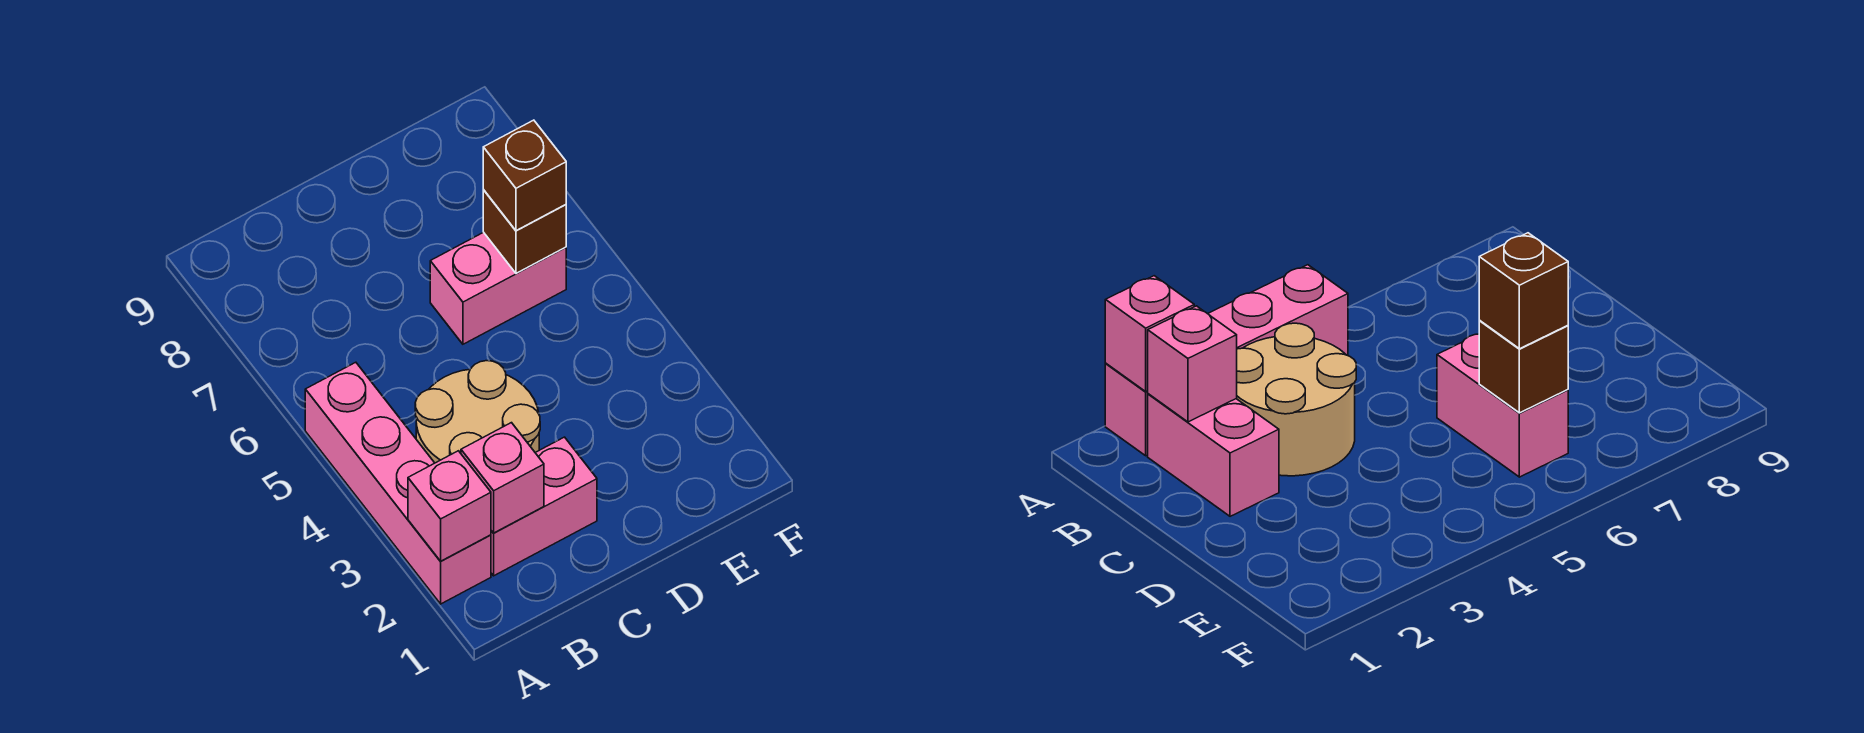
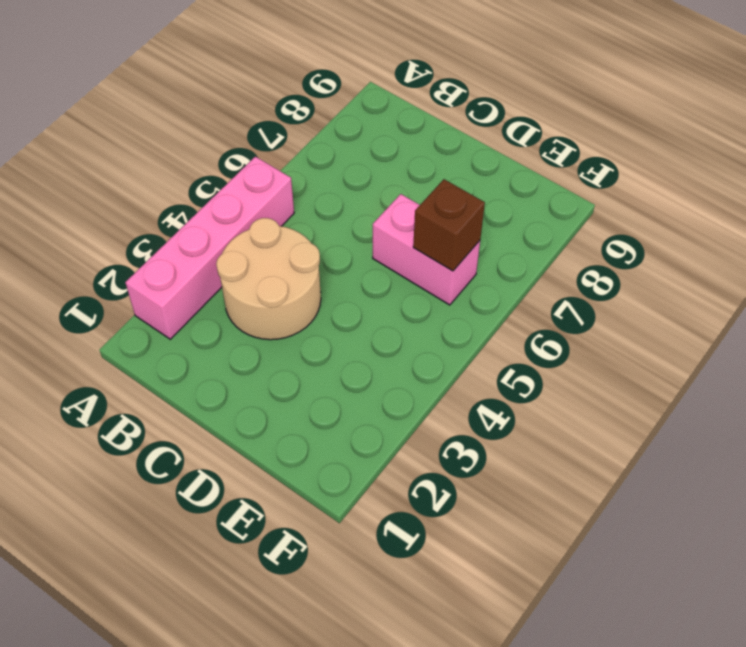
none -> pink 1x2 brick [491,437,597,576]
none -> pink 1x1 brick [408,451,491,561]

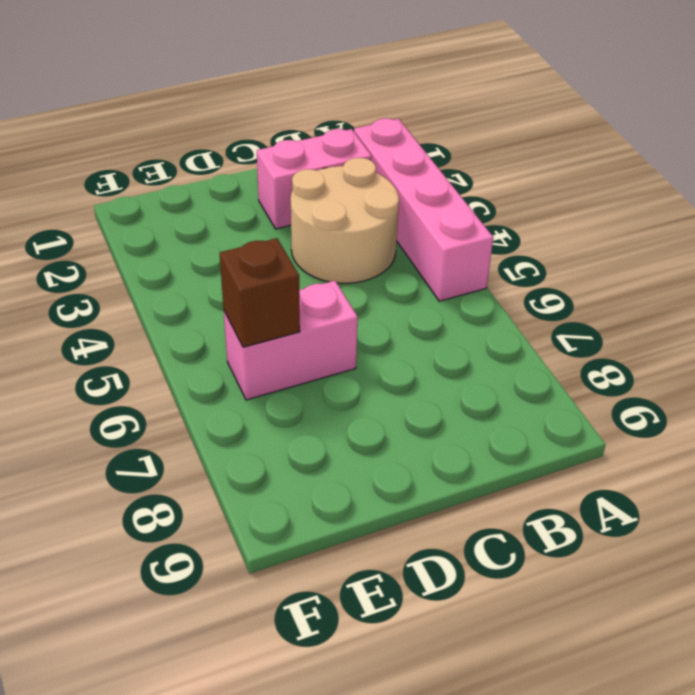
none -> pink 1x1 brick [408,451,491,561]
none -> pink 1x1 brick [461,423,544,533]

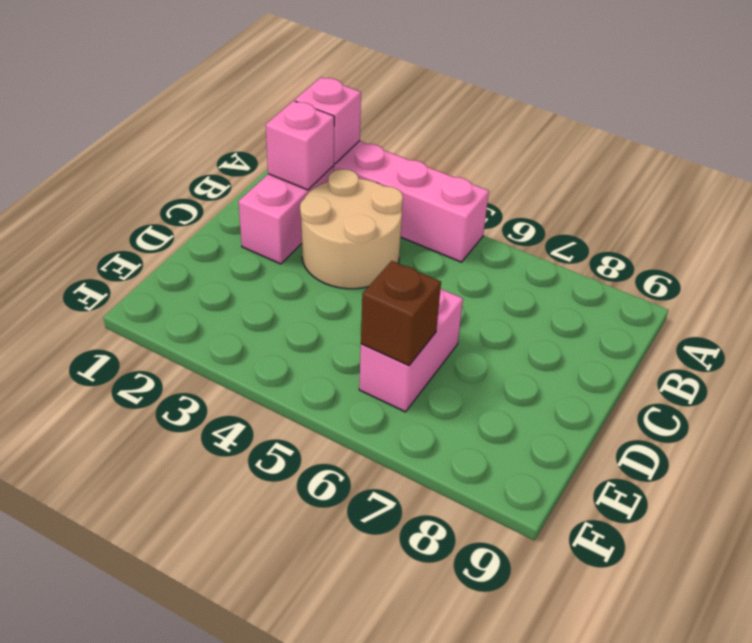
none -> brown 1x1 brick [483,120,566,231]

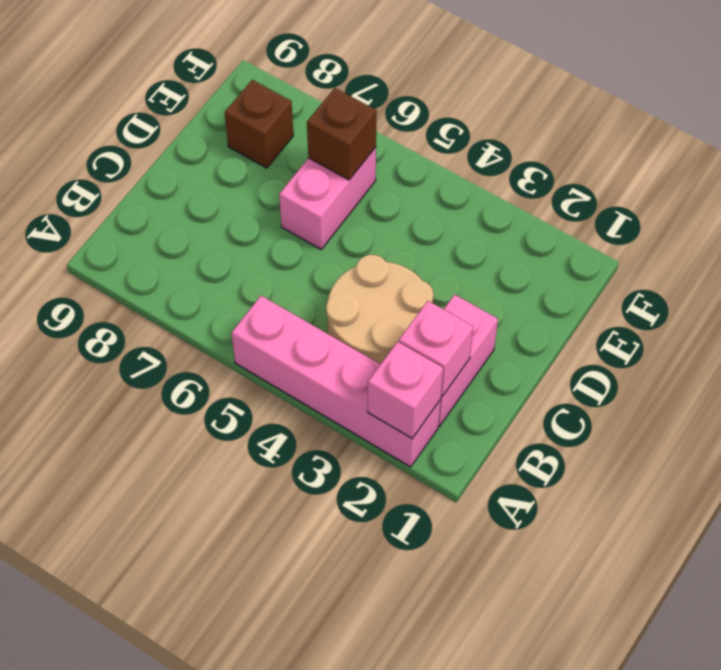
brown 1x1 brick [225,80,293,168] -> brown 1x1 brick moved to [483,120,566,231]

